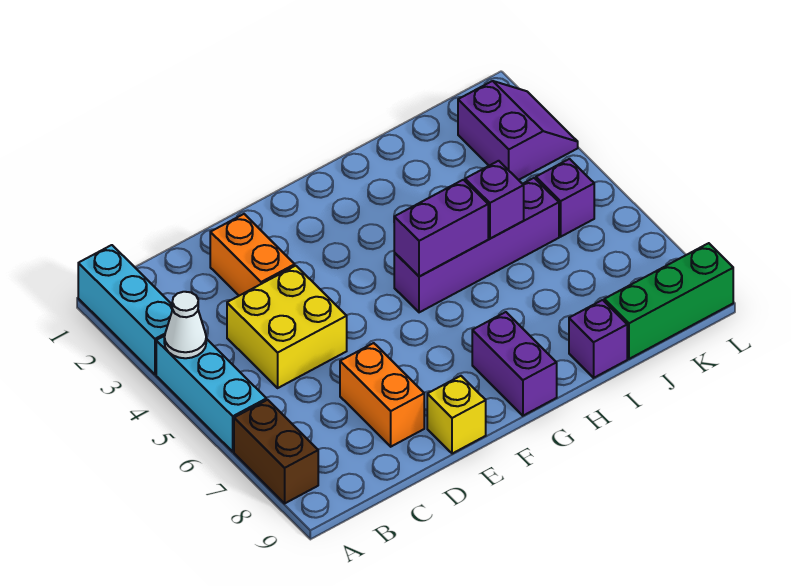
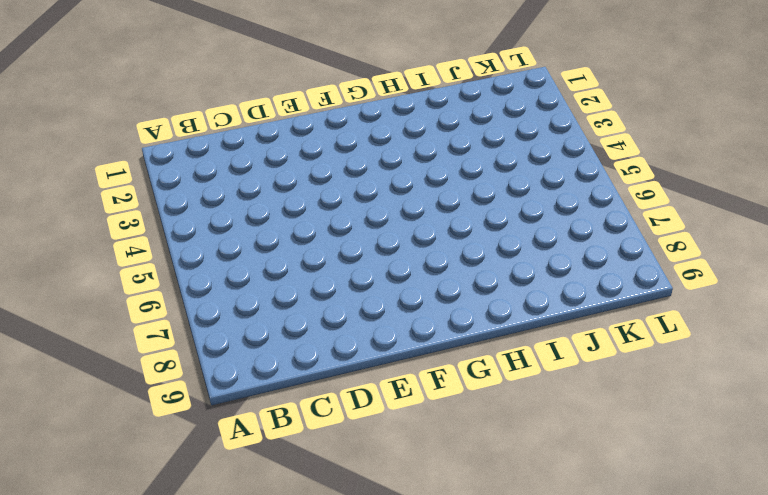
none -> cyan 1x3 brick [78,245,173,374]
none -> cyan 1x3 brick [156,336,266,452]
none -> brown 1x2 brick [234,400,318,503]

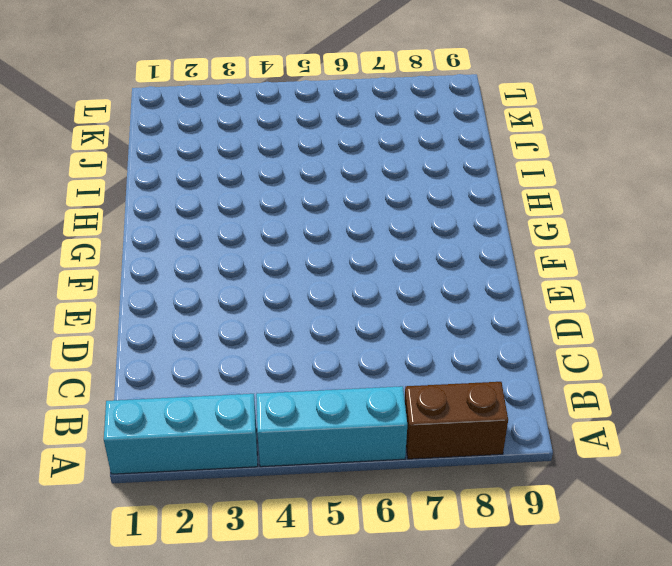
none -> yellow 2x2 brick [227,266,347,388]
none -> orange 1x2 brick [210,214,295,296]
none -> orange 1x2 brick [340,343,424,447]

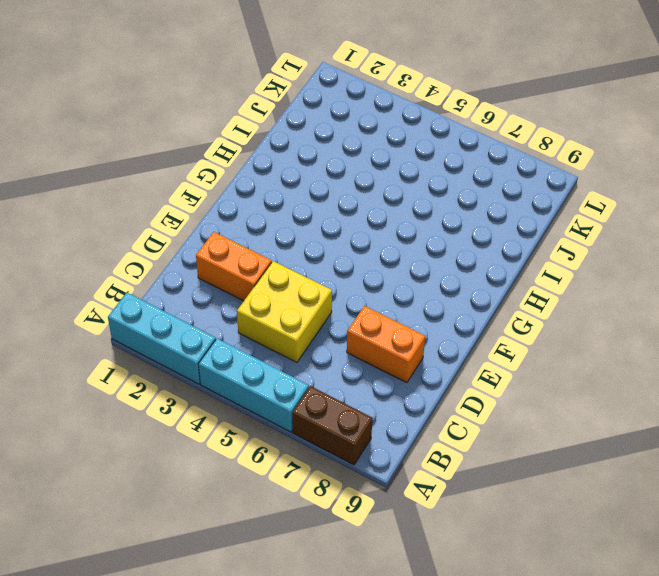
none -> yellow 1x1 brick [427,376,486,454]
none -> purple 1x4 brick [394,178,559,312]
none -> purple 1x2 brick [472,312,557,416]

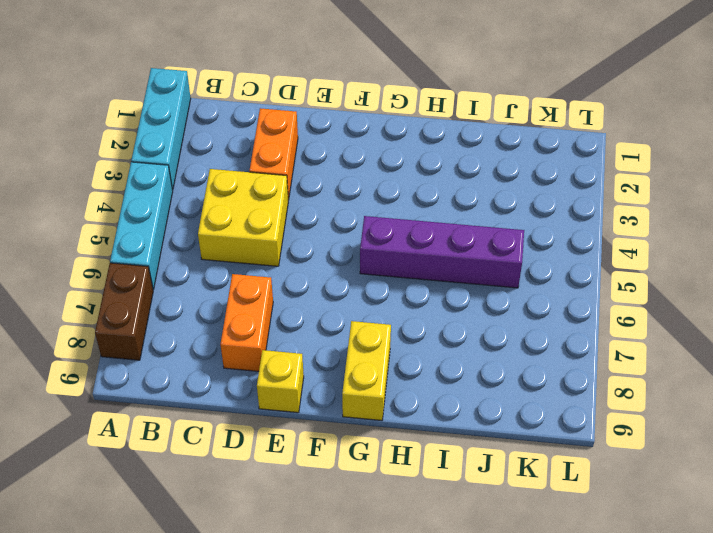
yellow 1x2 brick [342,321,391,420] -> purple 1x2 brick [472,312,557,416]
none -> purple 1x1 brick [569,300,627,378]
none -> green 1x3 brick [604,243,733,359]
none -> purple 2x2 slope [458,81,578,180]

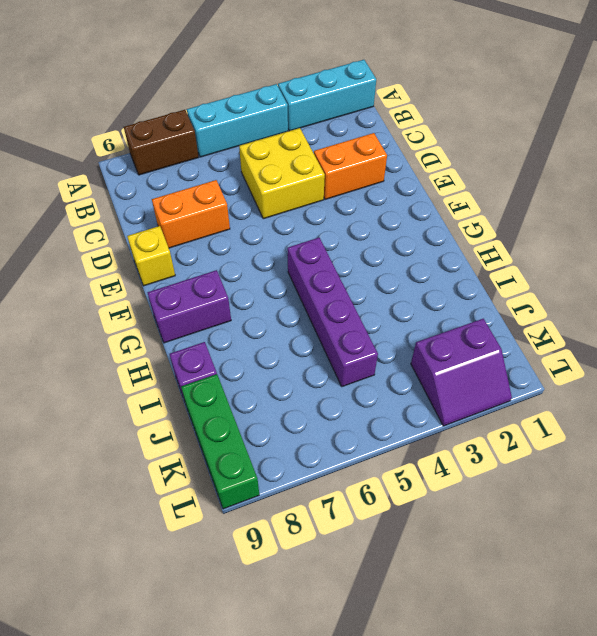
none -> purple 1x1 brick [536,159,594,237]
none -> white 1x1 cone [164,292,206,358]
none -> purple 1x2 brick [394,180,488,277]

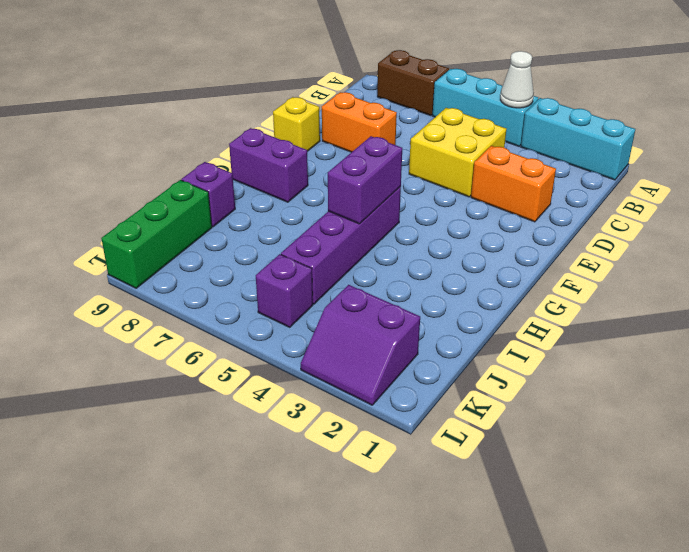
none -> purple 1x1 brick [465,161,524,239]

